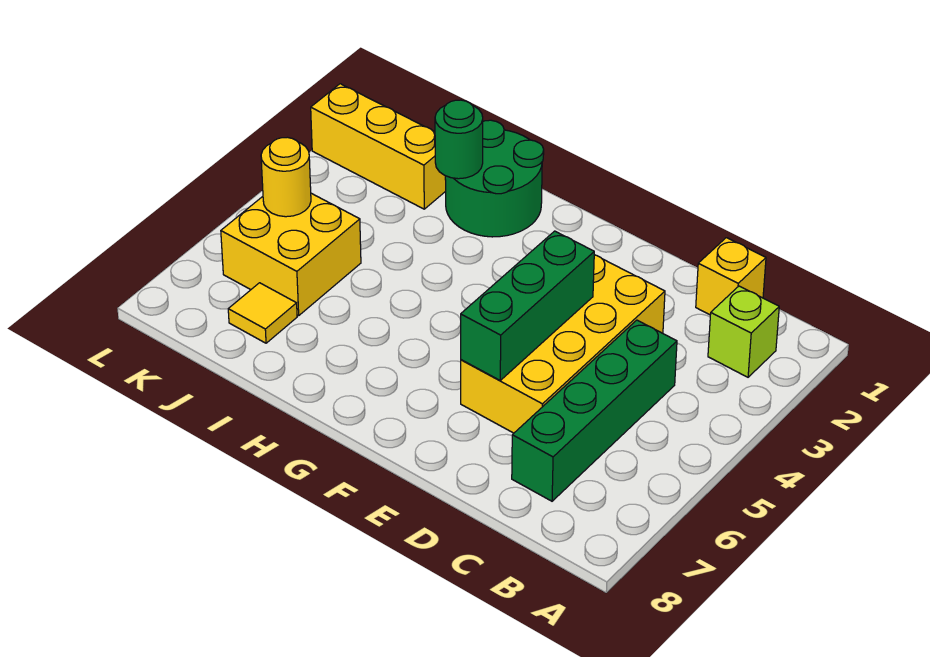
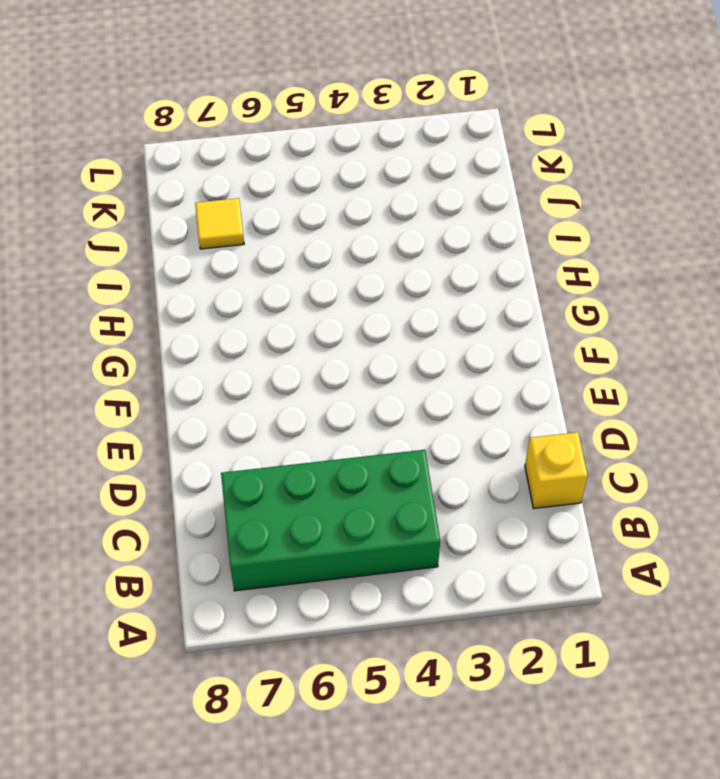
green 2x4 brick [221,450,440,591] -> green 1x4 brick [512,320,677,501]
none -> lime 1x1 brick [708,286,779,377]
none -> yellow 2x4 brick [461,255,665,433]

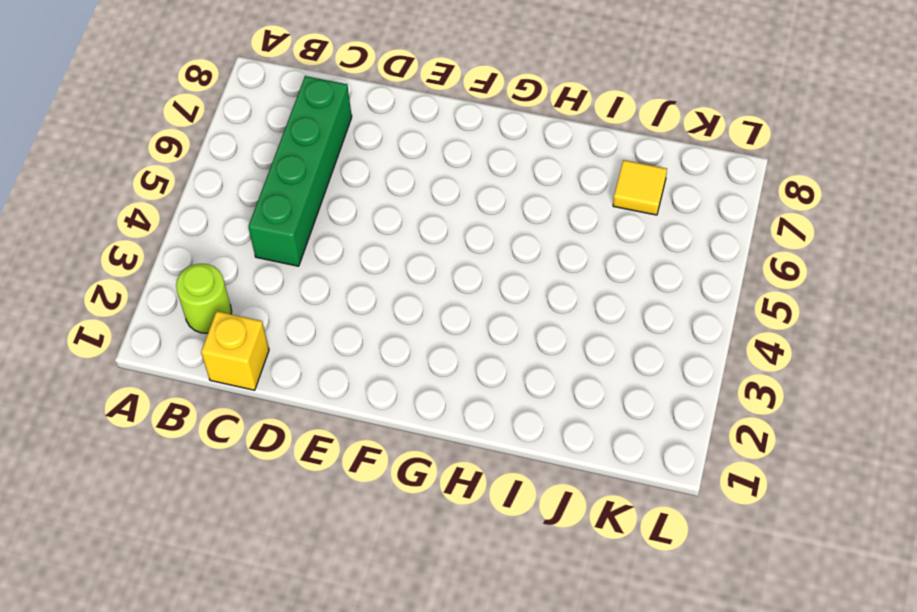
lime 1x1 round brick [176,264,232,333] -> lime 1x1 brick [708,286,779,377]
none -> yellow 2x4 brick [461,255,665,433]
none -> green 2x2 round brick [445,120,544,237]

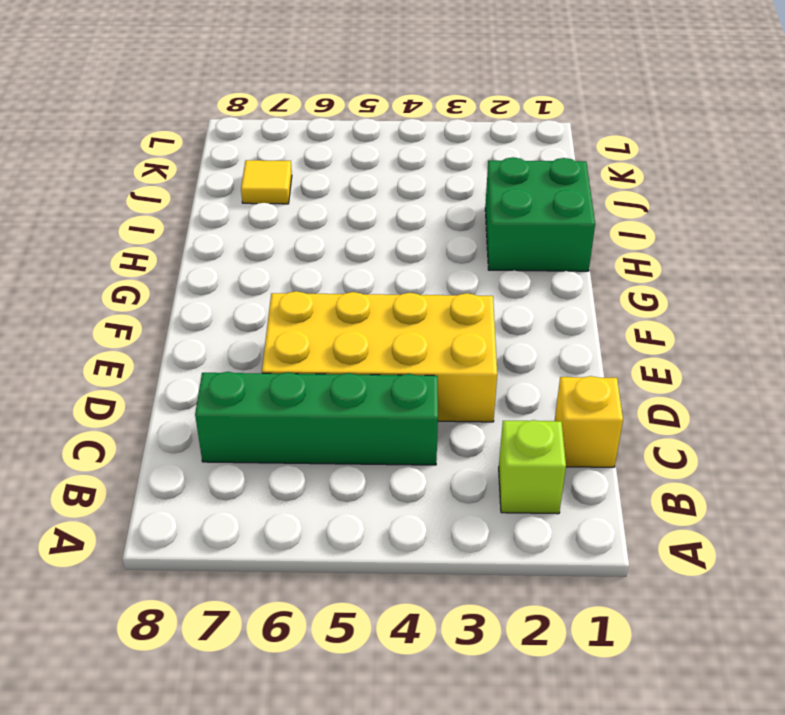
green 2x2 brick [485,157,595,271] -> green 2x2 round brick [445,120,544,237]
none -> yellow 1x3 brick [311,84,446,209]
none -> yellow 2x2 brick [221,193,361,316]

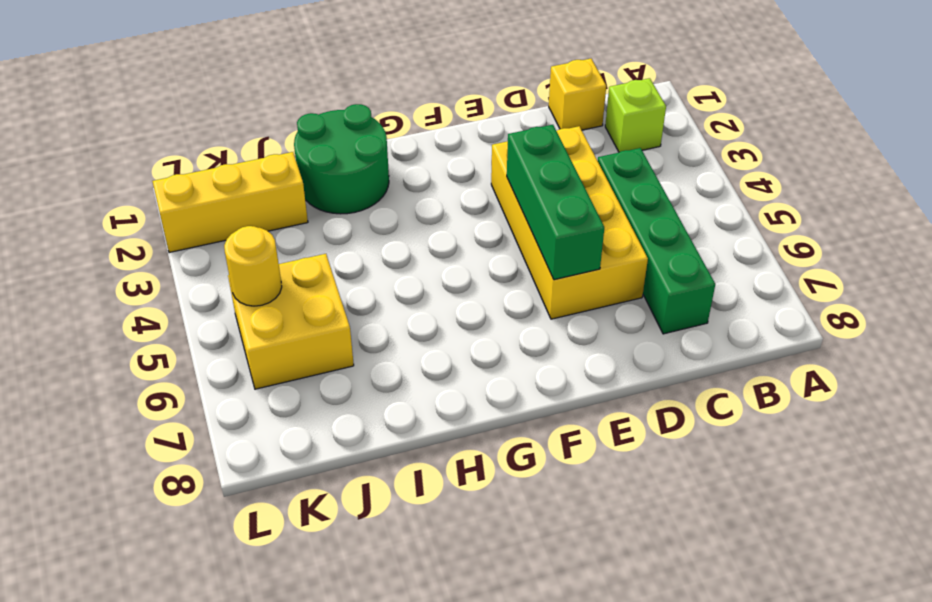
none -> yellow 1x1 tile [228,283,297,343]
none -> green 1x1 round brick [435,100,483,179]

